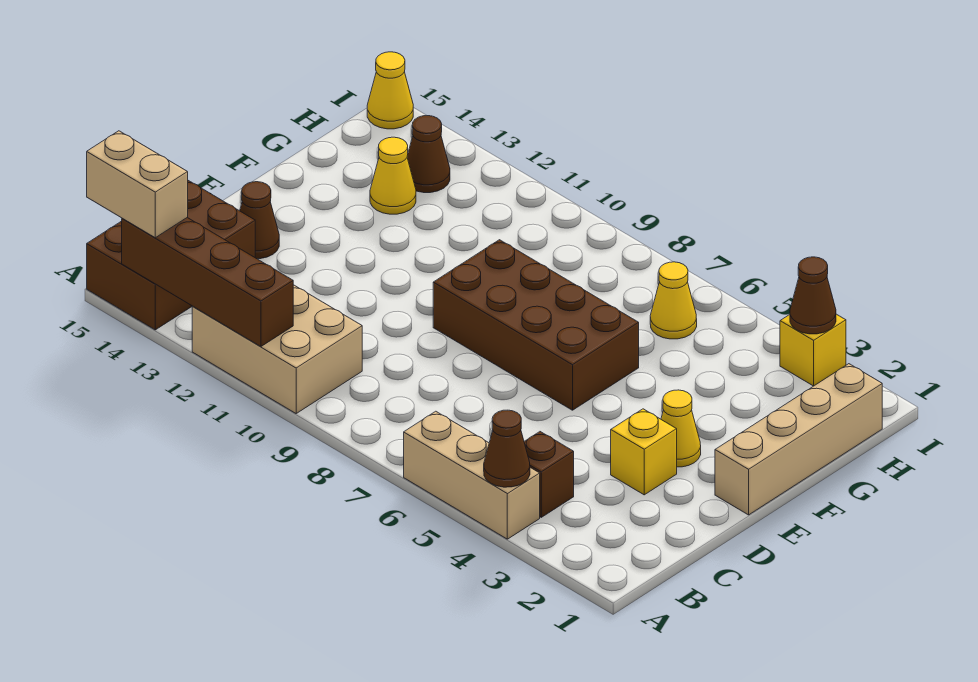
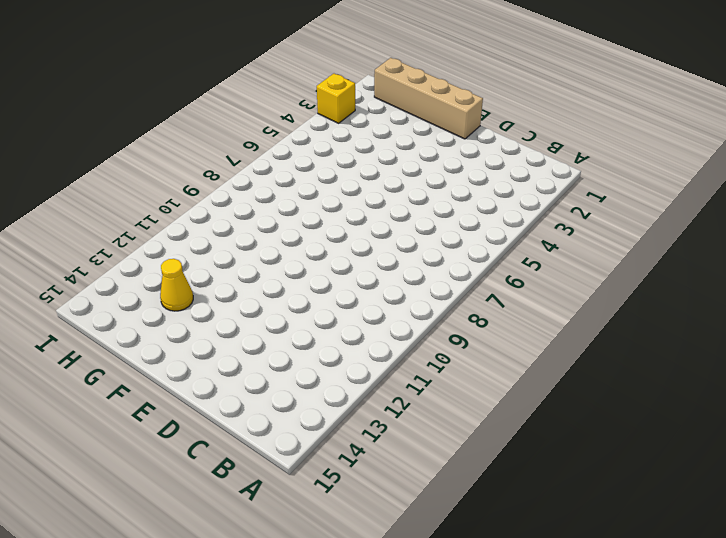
none -> tan 1x3 brick [404,411,540,539]
none -> tan 2x3 brick [192,285,362,413]
none -> brown 2x3 brick [87,181,255,330]

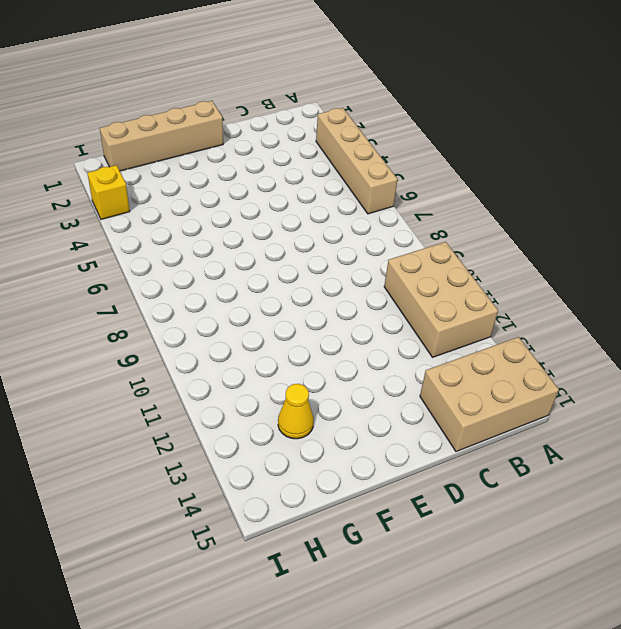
tan 1x4 brick [316,108,398,214] -> tan 1x3 brick [404,411,540,539]
tan 2x3 brick [420,337,559,451] -> brown 2x3 brick [87,181,255,330]
none -> brown 1x1 brick [524,432,574,517]
none -> yellow 1x1 brick [611,409,677,495]
none -> brown 1x1 cone [240,182,279,259]

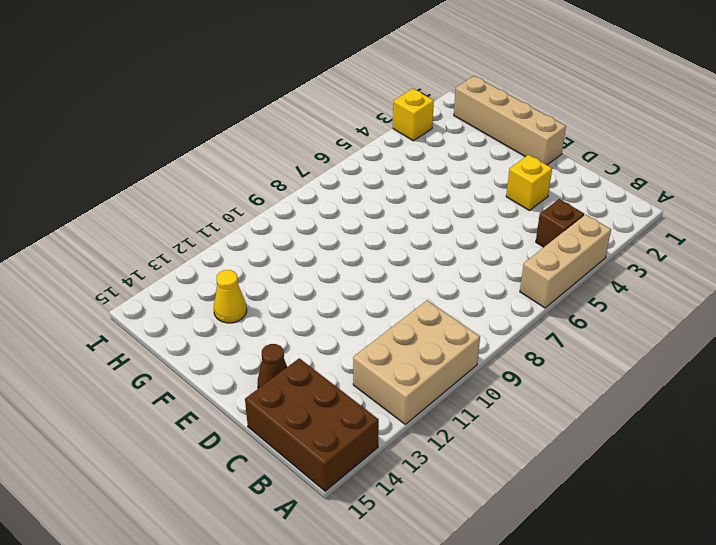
none -> yellow 1x1 cone [661,390,701,467]
none -> brown 2x4 brick [433,240,639,410]
none -> yellow 1x1 cone [650,262,697,339]

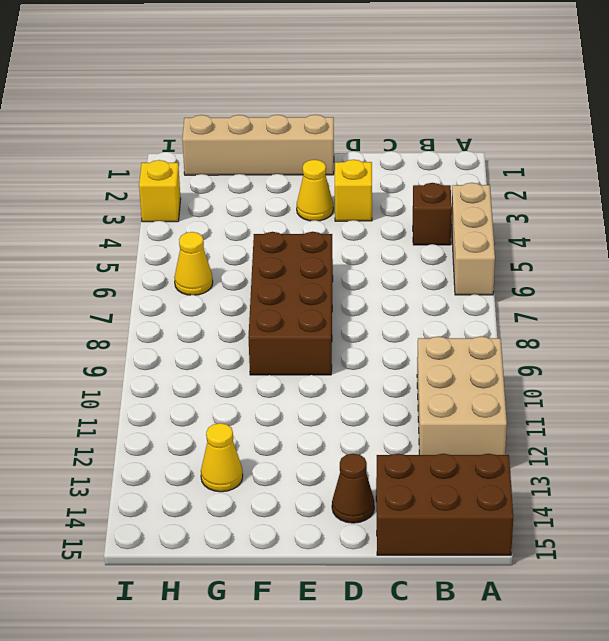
none -> brown 1x1 cone [407,116,450,193]
none -> yellow 1x1 cone [367,52,413,129]
none -> brown 1x1 cone [484,410,530,487]

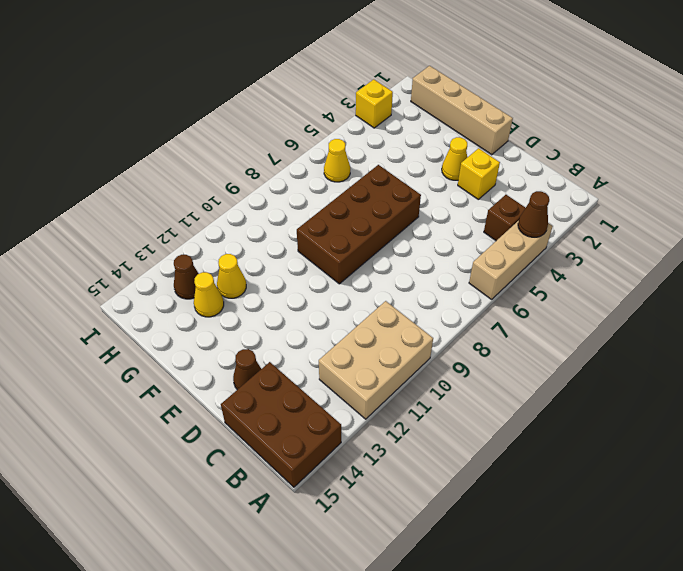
yellow 1x1 cone [217,254,246,298] -> yellow 1x1 cone moved to [367,52,413,129]
none -> brown 1x4 brick [122,217,293,347]
none -> brown 1x1 cone [790,257,836,334]
none -> tan 1x2 brick [87,131,188,238]

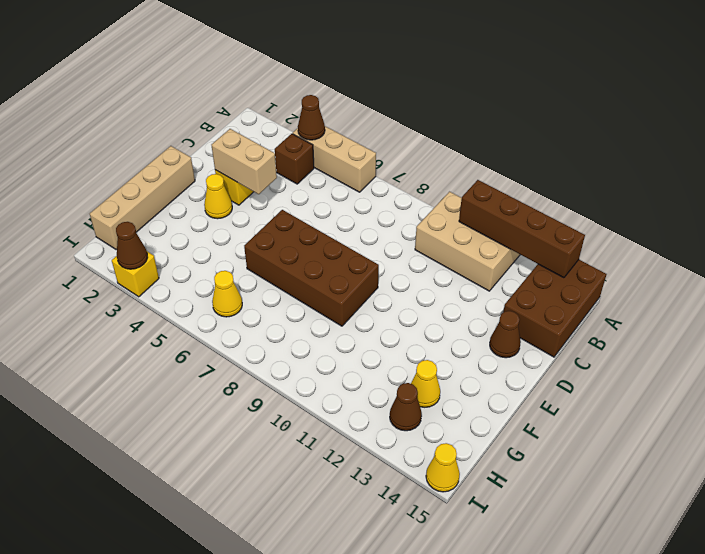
tan 1x2 brick [212,129,277,194] -> tan 1x2 brick moved to [87,131,188,238]

